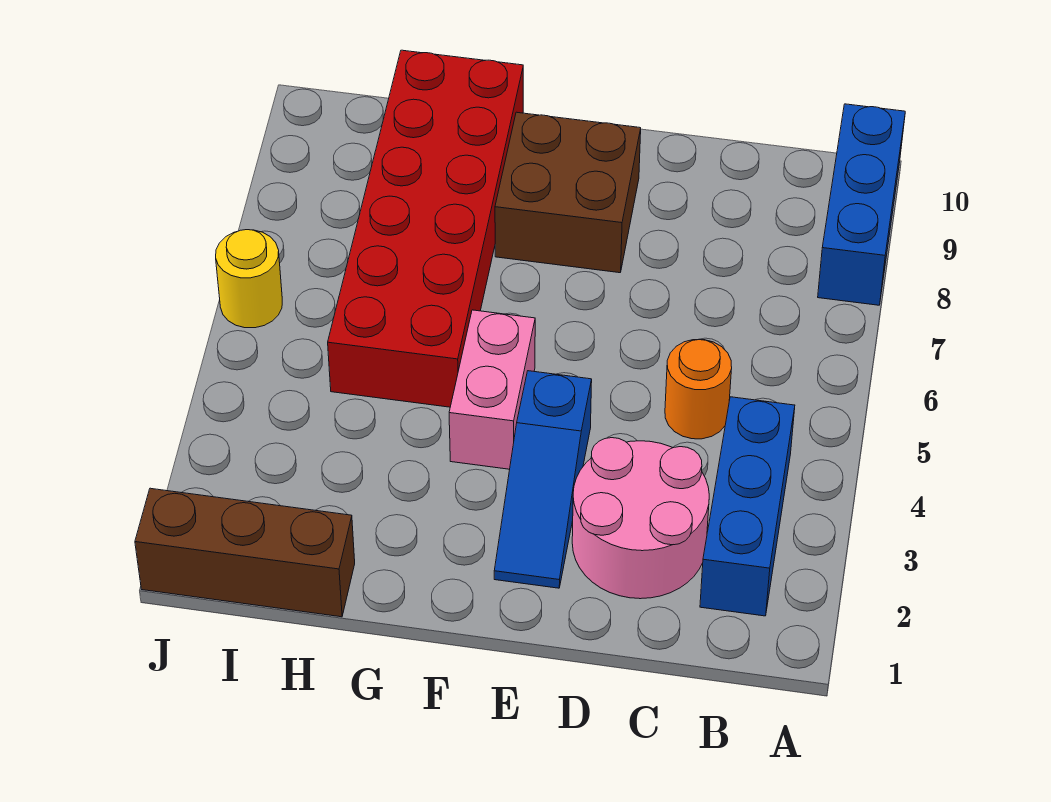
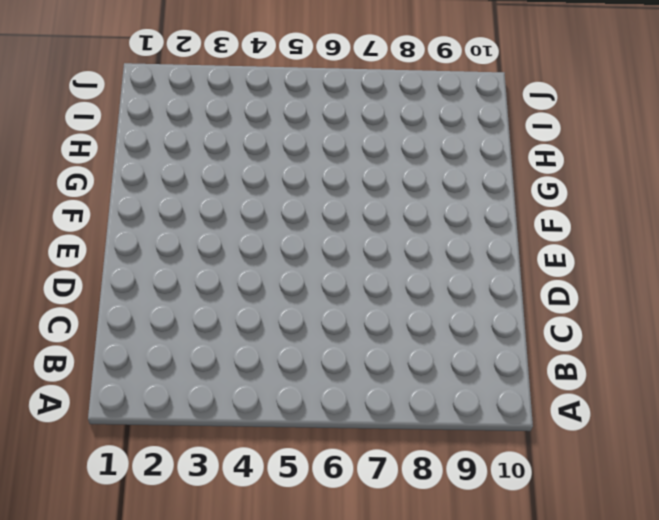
none -> blue 1x3 brick [818,104,905,305]
none -> blue 1x3 brick [700,397,795,616]

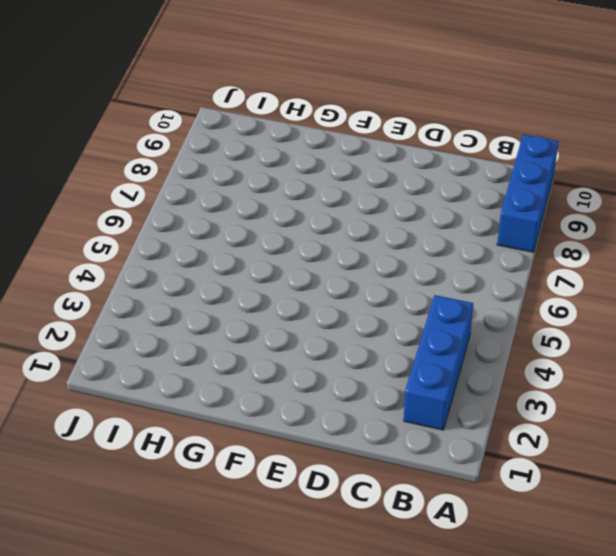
none -> pink 2x2 round brick [572,438,709,599]
none -> orange 1x1 round brick [665,340,732,439]

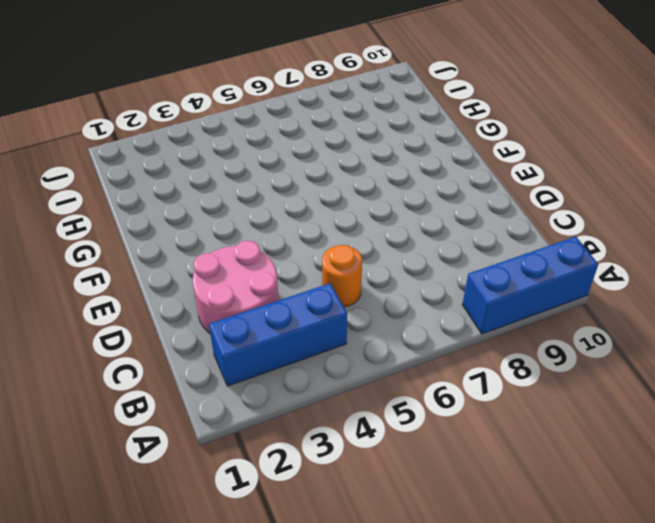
none -> blue 1x3 slope [494,371,592,588]
none -> brown 2x2 brick [495,112,641,273]

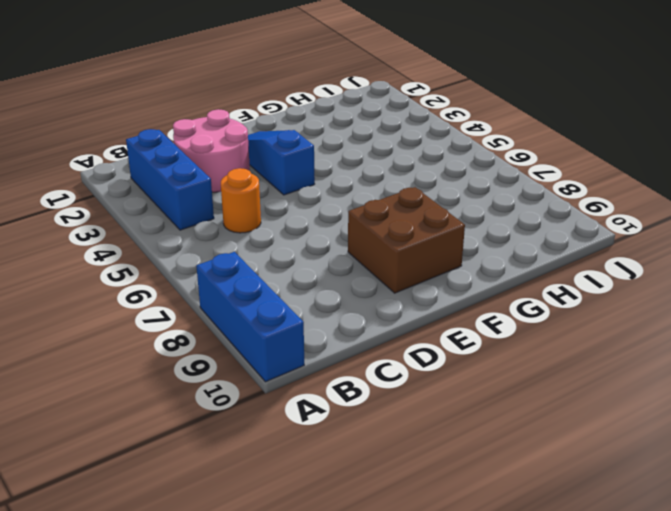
none -> pink 1x2 brick [449,310,535,469]
none -> red 2x6 brick [328,50,523,407]

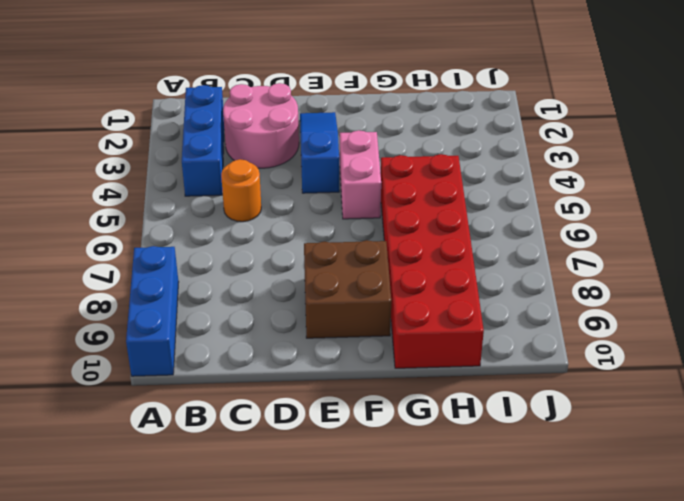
none -> brown 1x3 brick [135,488,355,617]
none -> yellow 1x1 round brick [216,230,282,328]

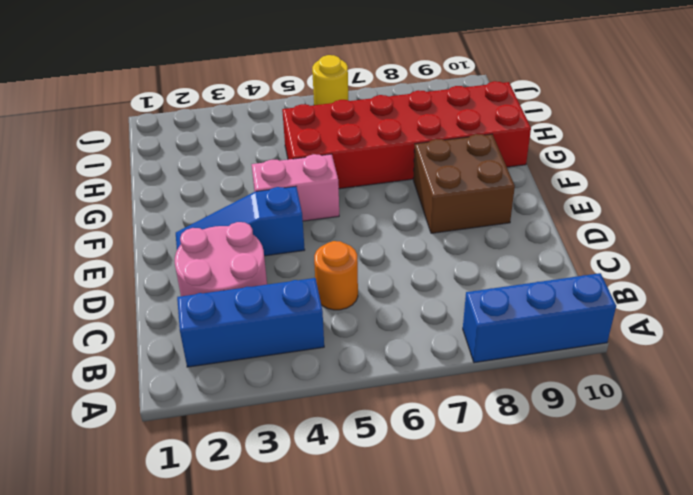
none -> brown 1x3 brick [135,488,355,617]

